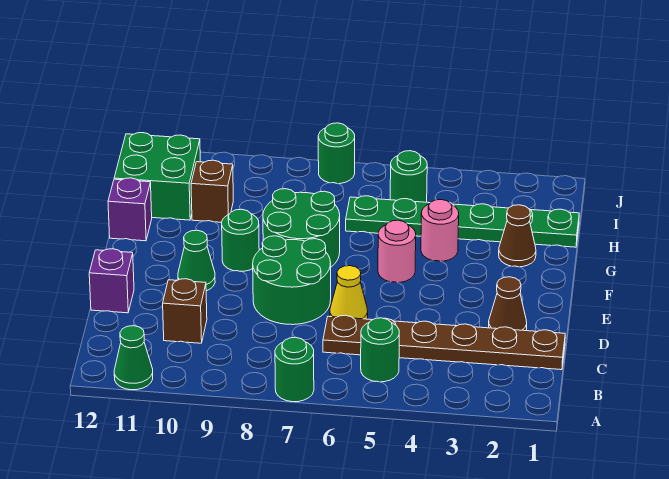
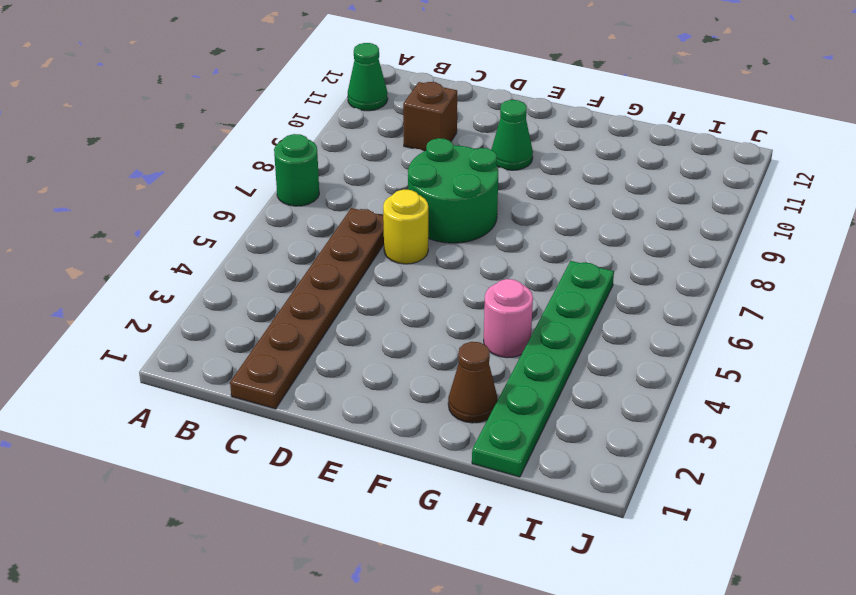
yellow 1x1 round brick [383,190,428,264] -> yellow 1x1 cone [330,266,368,319]
none -> green 1x1 round brick [361,318,399,382]
none -> brown 1x1 cone [489,277,527,331]
none -> purple 1x1 brick [89,249,134,313]

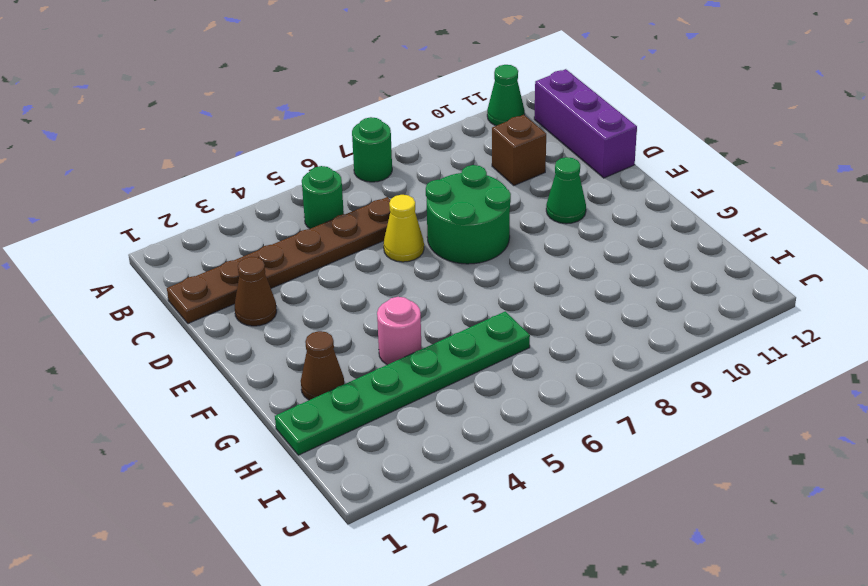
purple 1x3 brick [534,69,637,178] -> purple 1x1 brick [89,249,134,313]
none -> pink 1x1 round brick [378,220,416,283]
none -> green 2x2 round brick [263,189,340,267]
none -> green 1x1 round brick [222,209,259,271]

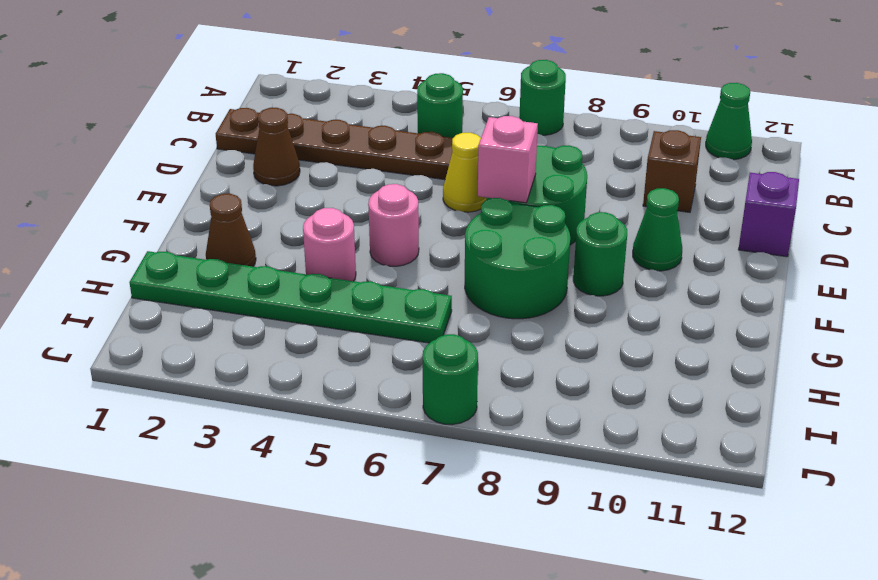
pink 1x1 brick [478,116,538,203] -> none
none -> purple 1x1 brick [108,178,152,241]
none -> brown 1x1 brick [191,160,233,222]
none -> green 2x2 brick [114,133,200,220]

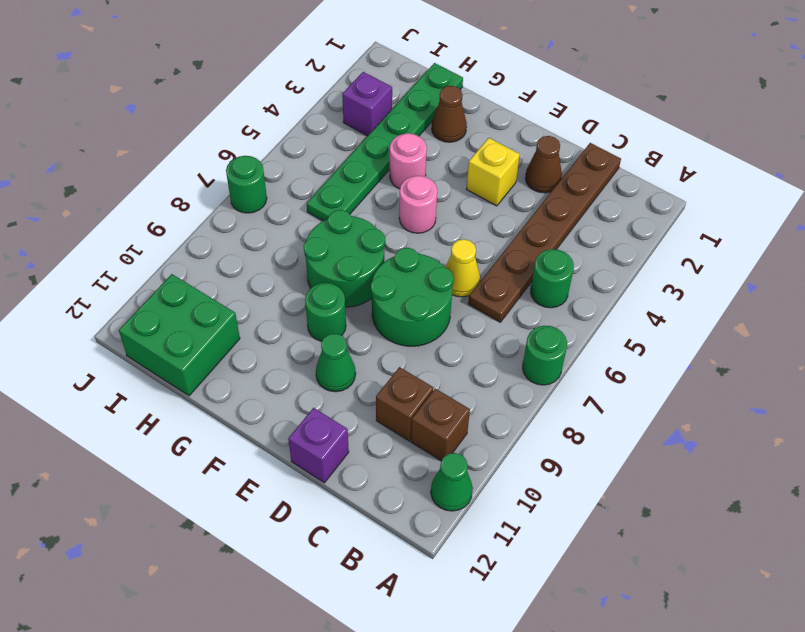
brown 1x1 brick [411,389,470,461] -> brown 1x1 brick moved to [191,160,233,222]
yellow 1x1 brick [466,138,520,206] -> none
purple 1x1 brick [342,72,392,136] -> purple 1x1 brick moved to [108,178,152,241]
none -> green 1x1 round brick [390,151,427,202]

